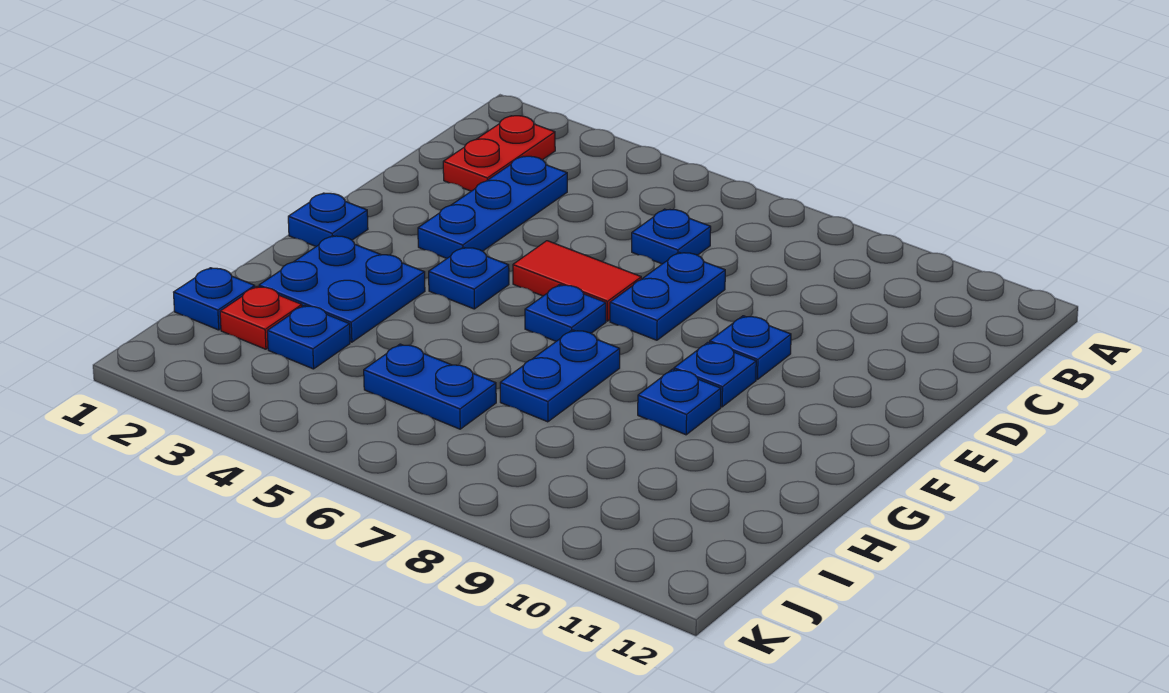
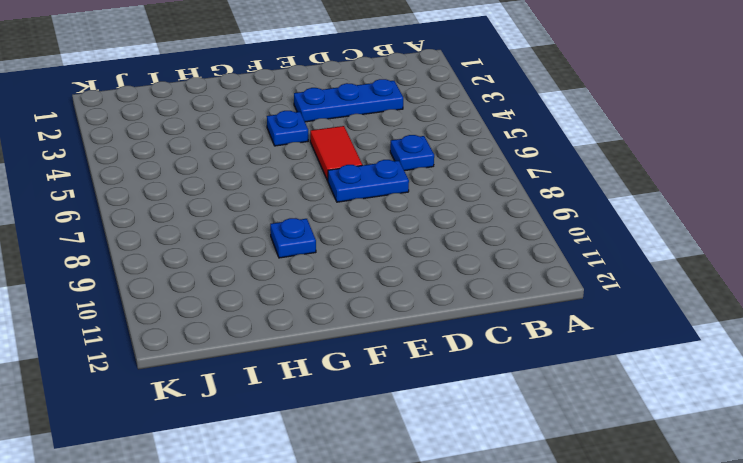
none -> red 1x2 plate [443,116,555,191]
none -> blue 1x1 plate [710,316,791,380]
none -> blue 1x1 plate [288,193,368,246]

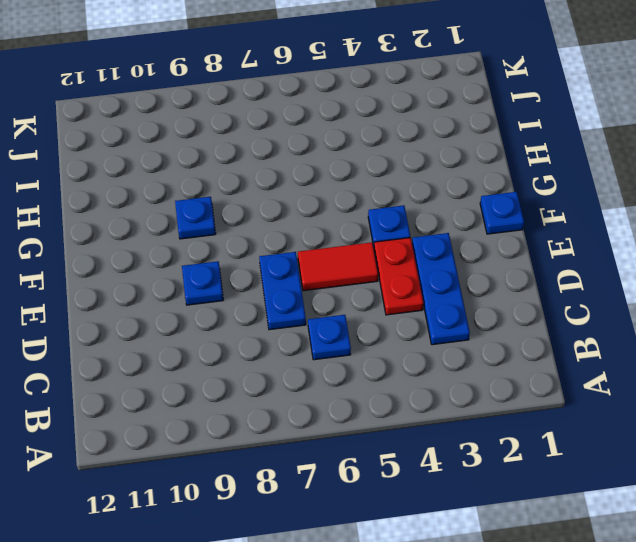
red 1x2 plate [374,238,423,315] -> red 1x2 plate moved to [443,116,555,191]
none -> blue 1x1 plate [525,285,606,341]
none -> blue 1x1 plate [674,342,756,407]
none -> blue 2x2 plate [259,236,425,342]

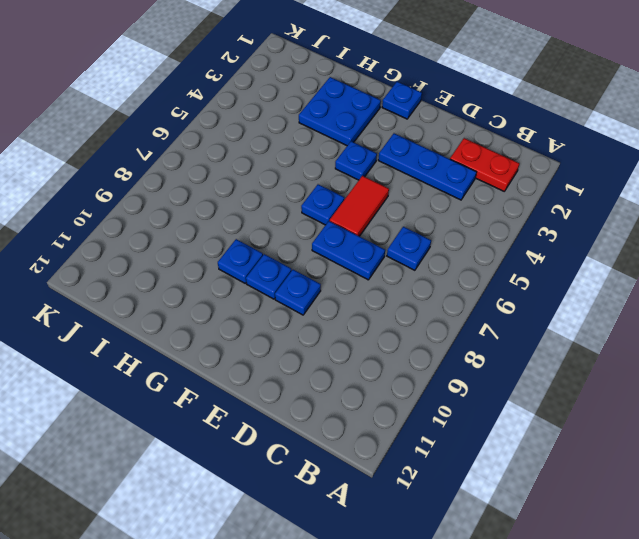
none -> blue 1x2 plate [500,330,620,422]
none -> blue 1x1 plate [174,268,255,330]
none -> red 1x1 plate [220,287,302,349]

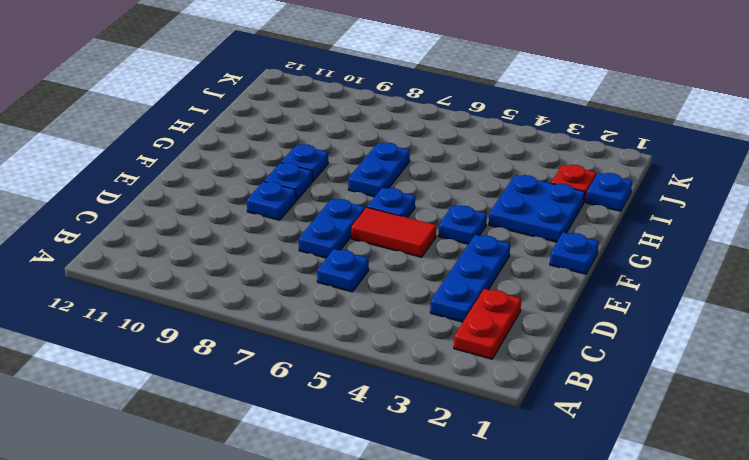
none -> blue 1x1 plate [267,305,350,369]
none -> blue 1x2 plate [364,344,496,429]

